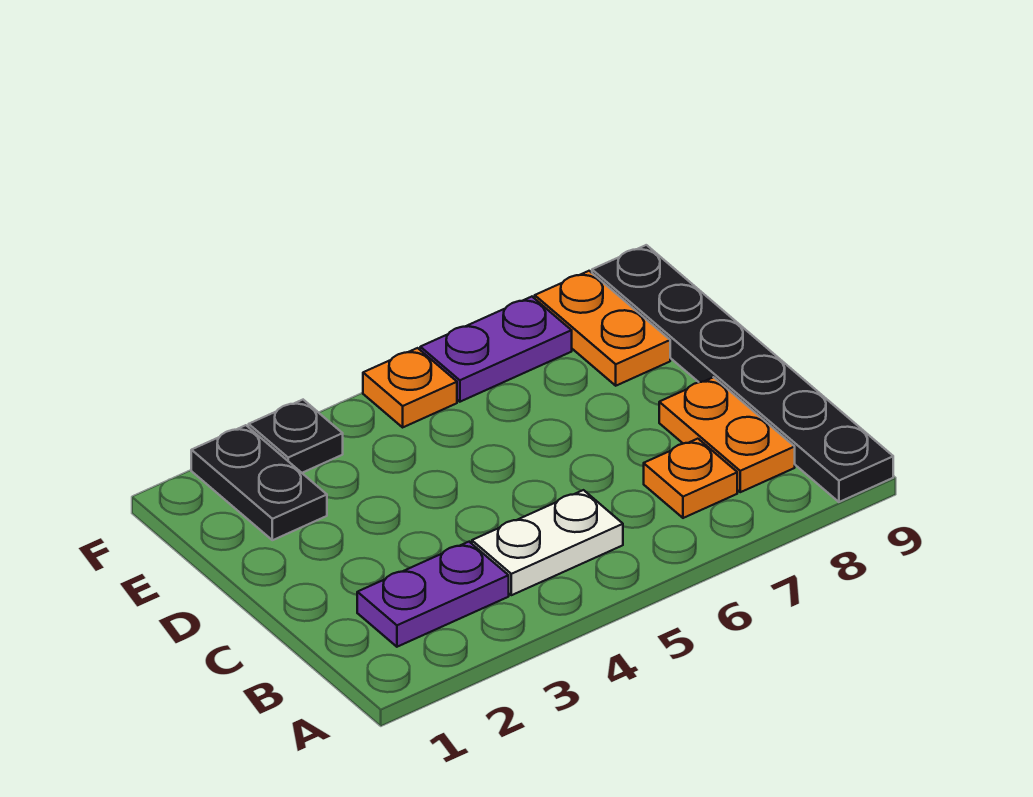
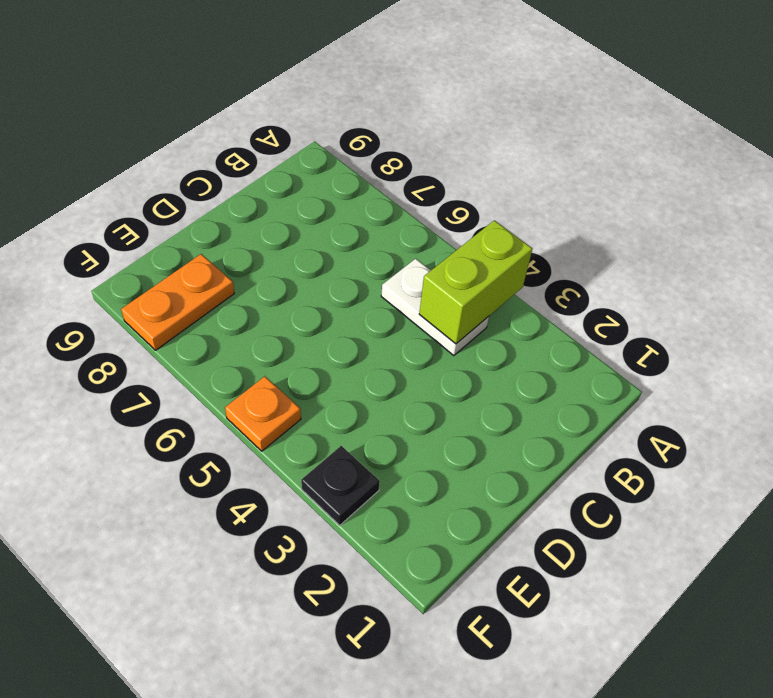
lime 1x2 brick [419,220,533,344] -> none
none -> black 1x6 plate [592,245,893,502]
none -> purple 1x2 plate [357,542,509,647]

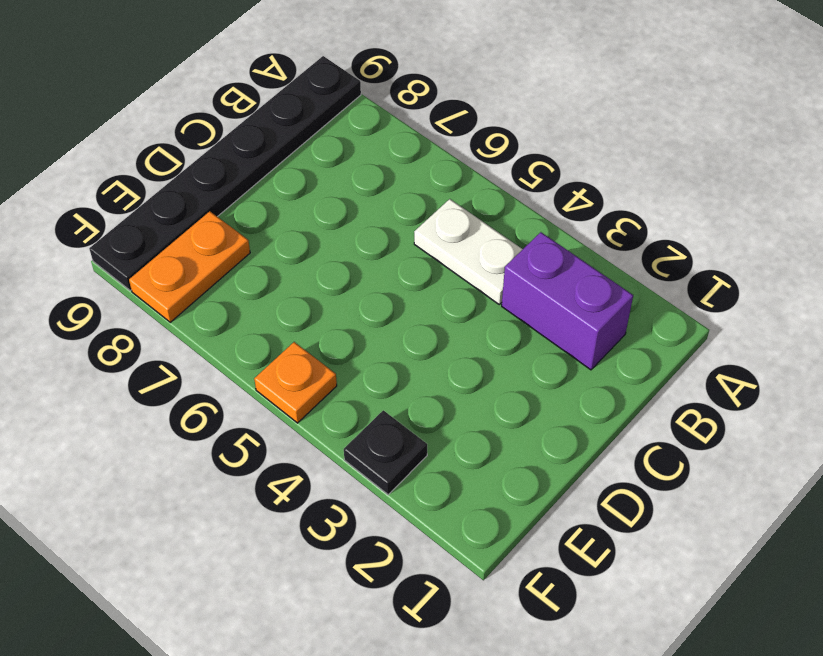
purple 1x2 brick [502,232,633,370] -> purple 1x2 plate [357,542,509,647]
none -> orange 1x1 plate [644,439,737,518]
none -> orange 1x2 plate [659,377,795,492]

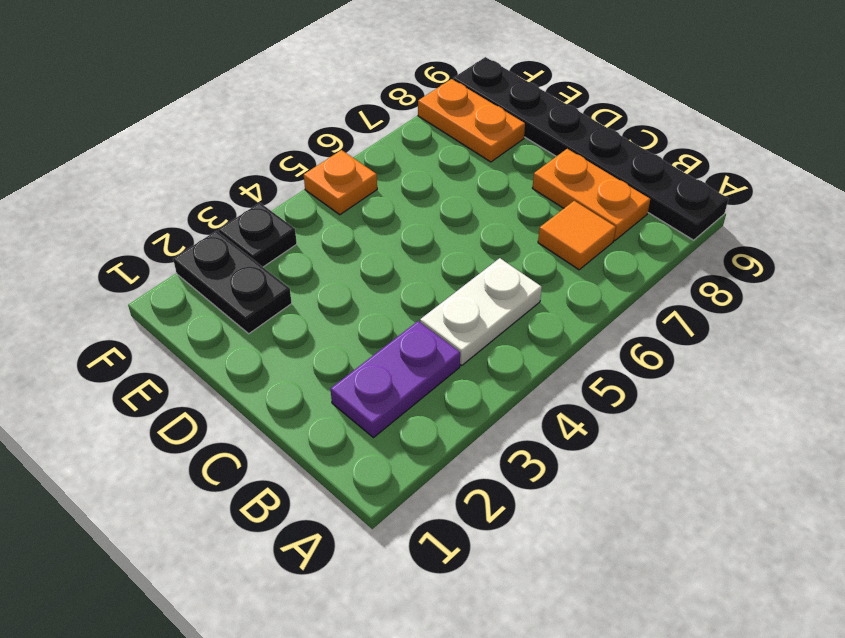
orange 1x1 tile [538,201,616,270] -> orange 1x1 plate [644,439,737,518]
none -> purple 1x2 plate [420,297,572,402]

